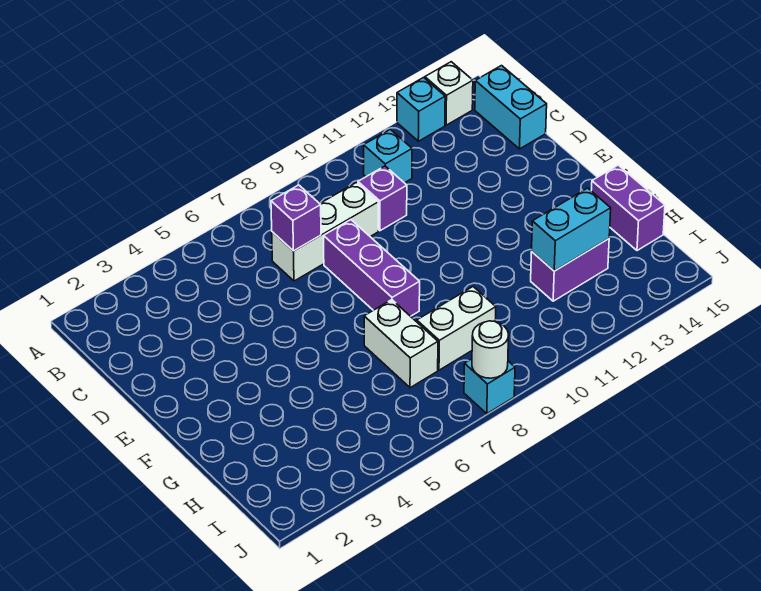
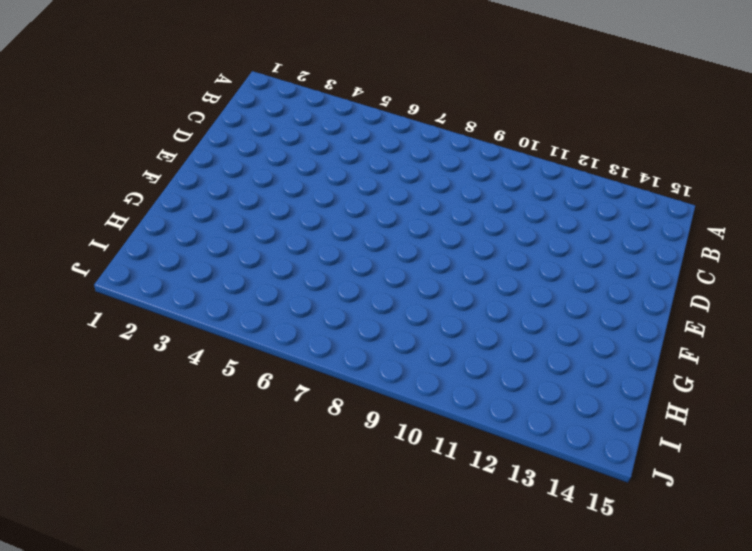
none -> cyan 1x1 brick [397,78,445,141]
none -> white 1x1 brick [425,62,473,125]
none -> cyan 1x1 brick [364,129,412,183]

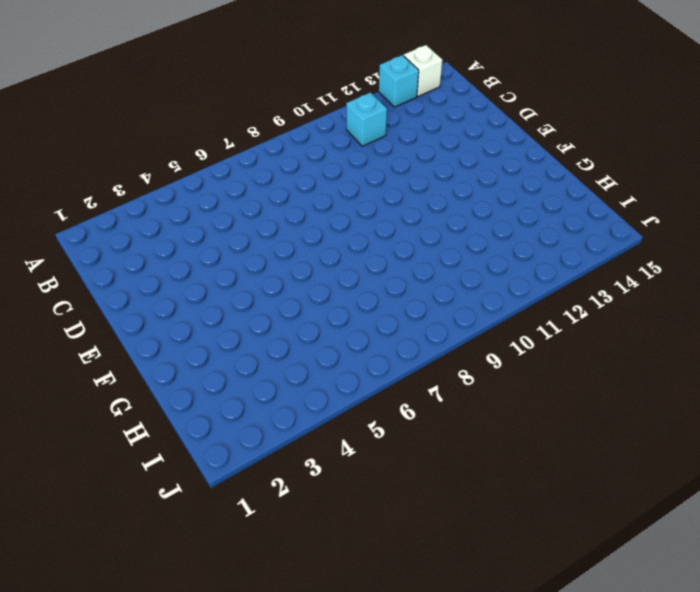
none -> cyan 1x2 brick [475,66,547,149]
none -> white 1x3 brick [272,182,378,281]
none -> purple 1x1 brick [358,166,407,231]

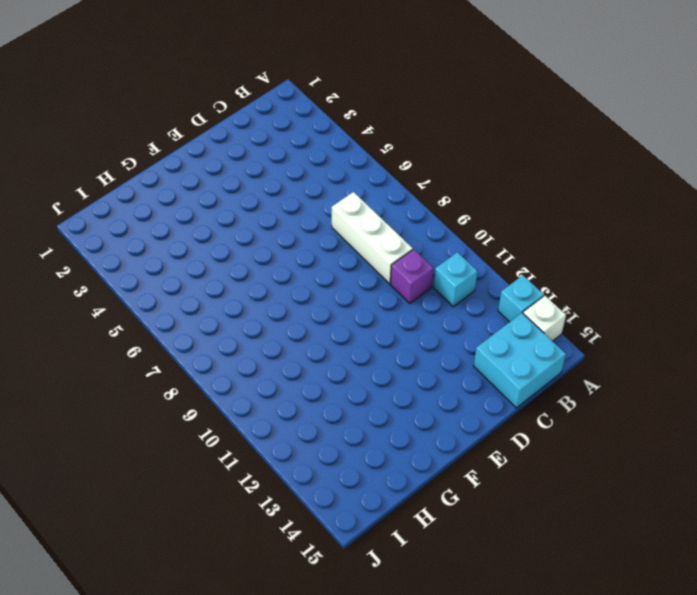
cyan 2x2 brick [474,313,566,408] -> cyan 1x2 brick [475,66,547,149]
none -> purple 1x3 brick [324,220,420,316]
none -> white 1x2 brick [364,300,438,388]
none -> purple 1x2 brick [591,165,665,251]

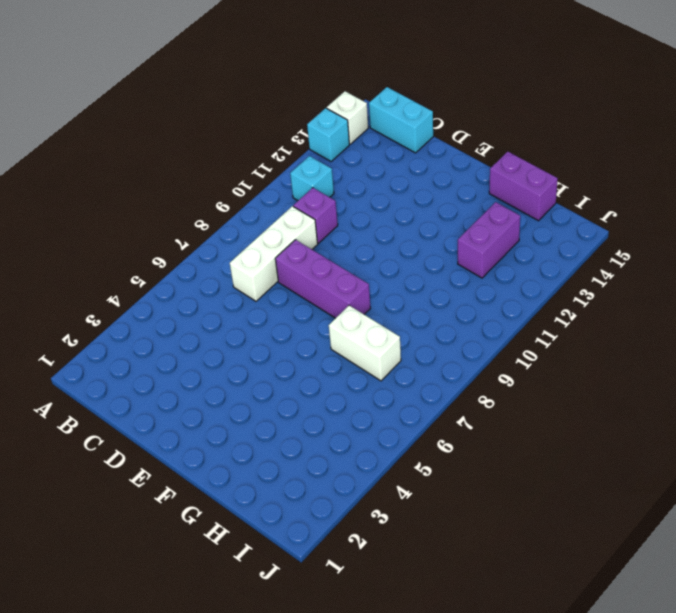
none -> white 1x2 brick [417,287,496,370]
none -> cyan 1x1 brick [464,359,515,414]
none -> purple 1x1 brick [271,185,321,251]

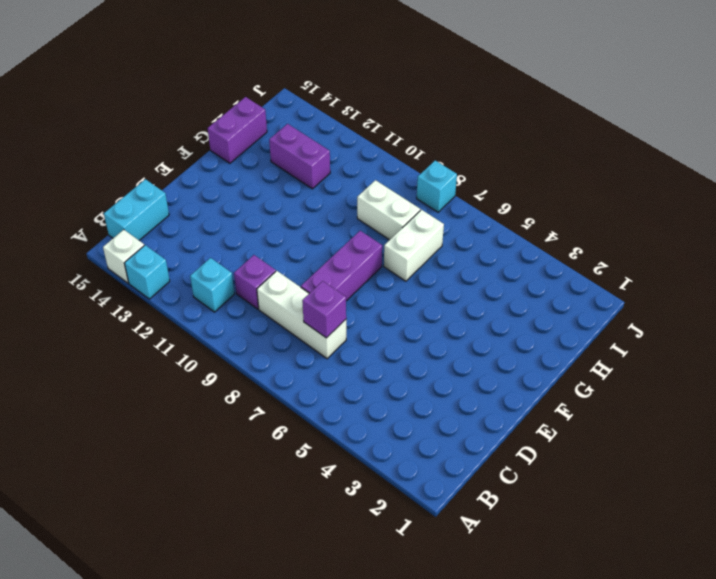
none -> cyan 1x2 brick [532,188,611,271]
none -> white 1x1 round brick [472,321,509,378]

